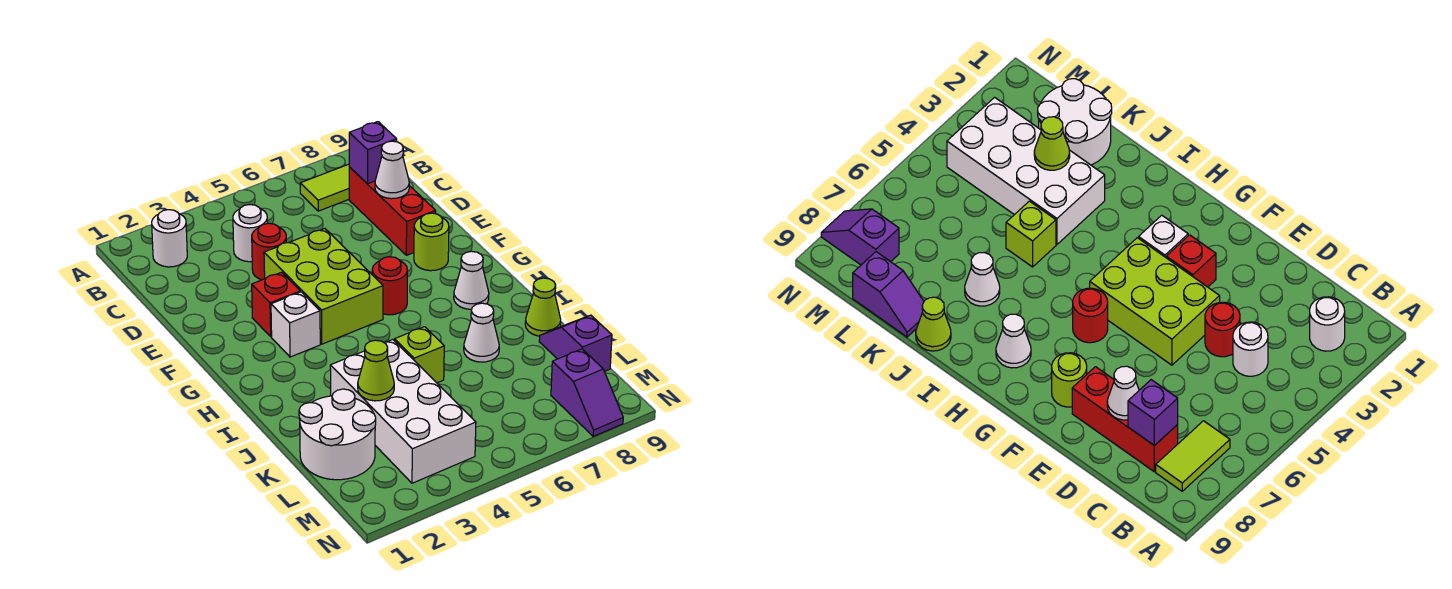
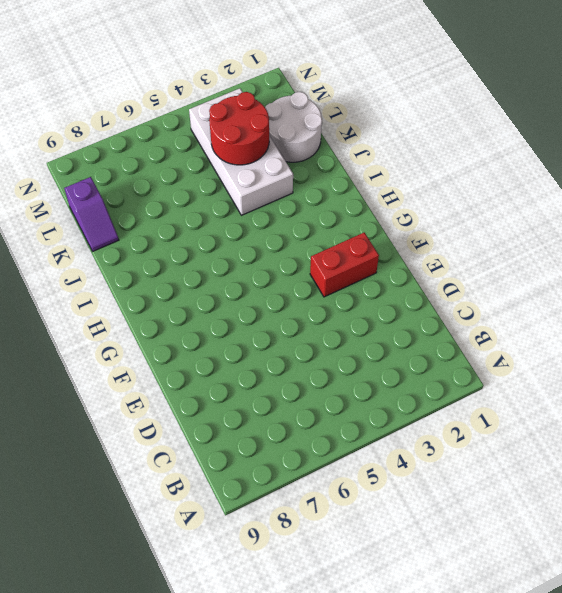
red 1x2 brick [310,233,379,297] -> red 1x1 brick [252,272,300,337]
red 2x2 round brick [209,92,269,165] -> lime 1x1 cone [358,340,394,401]
none -> white 1x1 round brick [152,210,187,267]
none -> lime 1x2 tile [300,164,349,211]
none -> white 1x1 round brick [233,205,267,262]

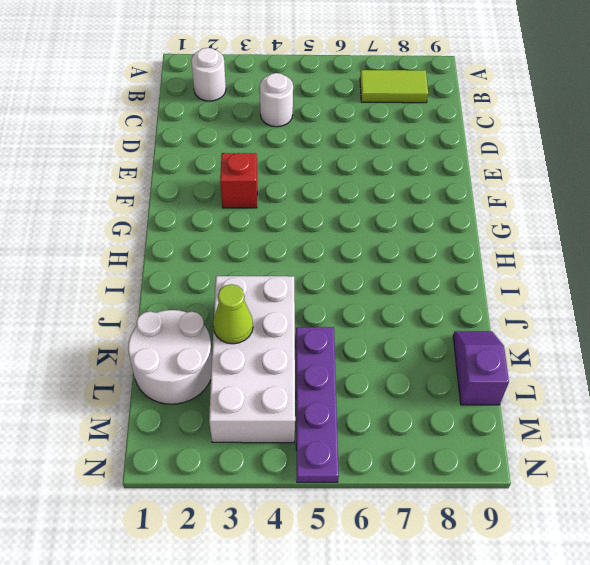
purple 1x4 plate [296,327,339,482] -> none
none -> red 1x3 brick [349,167,436,255]
none -> red 1x1 round brick [252,223,286,280]
none -> lime 2x3 brick [264,229,383,344]

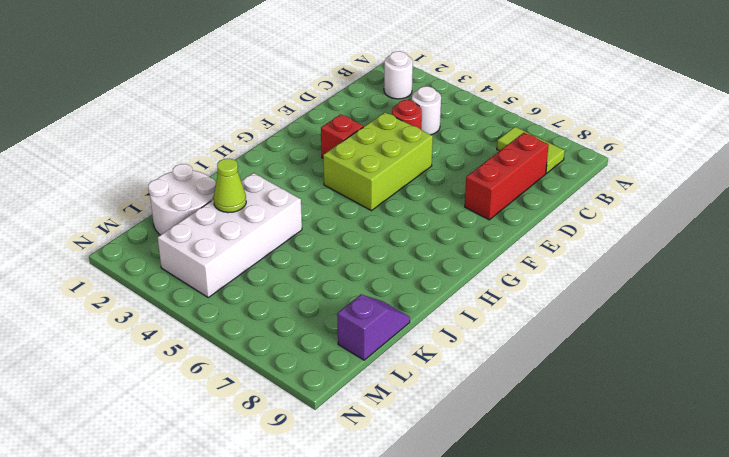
none -> lime 1x1 round brick [414,213,449,271]
none -> white 1x1 brick [271,292,320,357]
none -> red 1x1 round brick [372,257,407,315]

